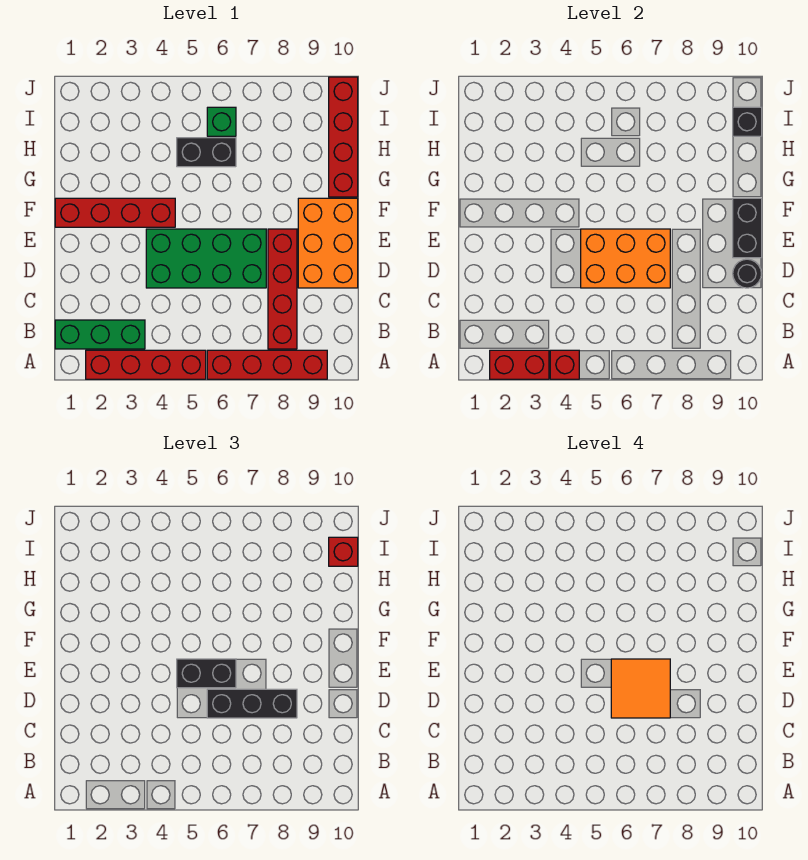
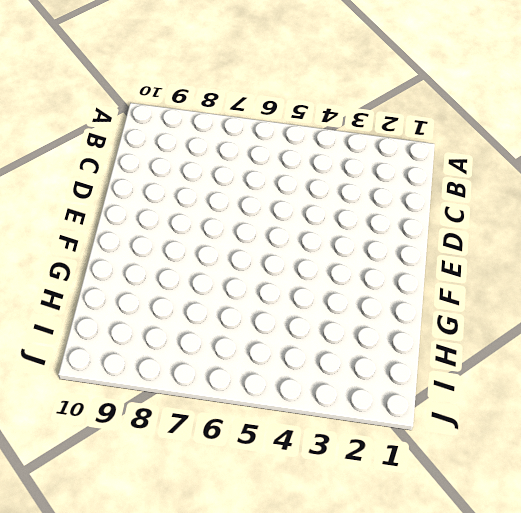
none -> red 1x4 brick [86,350,206,379]
none -> red 1x4 brick [207,350,327,379]
none -> green 1x3 brick [55,320,145,349]

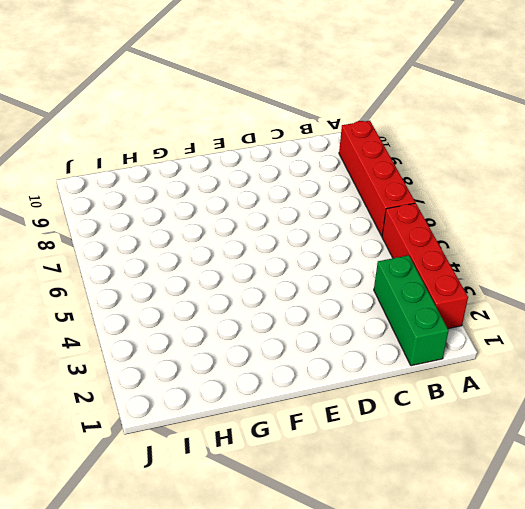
none -> red 1x4 brick [268,229,297,349]
none -> green 2x4 brick [146,229,266,288]
none -> orange 2x3 brick [298,198,358,288]

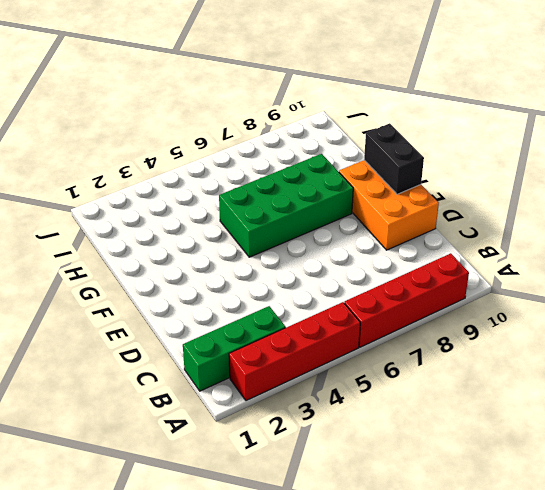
green 2x4 brick [219,154,353,257] -> green 2x4 brick moved to [146,229,266,288]
none -> red 1x4 brick [268,229,297,349]
none -> red 1x4 brick [55,198,175,227]
none -> red 1x4 brick [329,77,358,197]

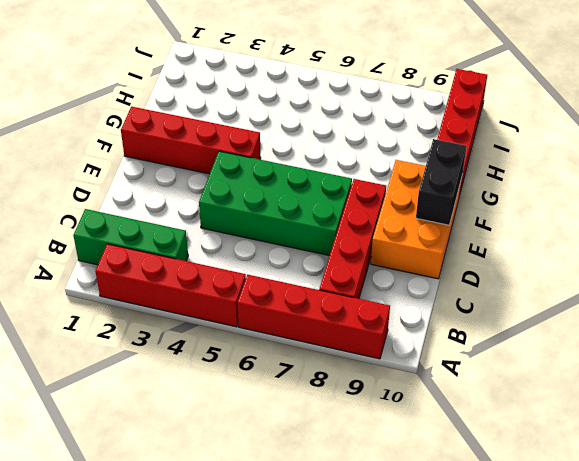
none -> black 1x2 brick [177,138,236,167]
none -> green 1x1 brick [207,107,236,136]
none -> red 1x2 brick [490,350,549,379]

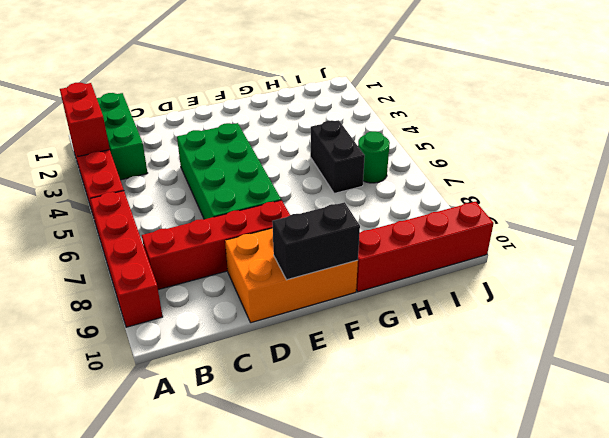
green 1x1 round brick [358,131,390,183] -> green 1x1 brick [207,107,236,136]
none -> red 1x4 brick [55,198,175,227]
none -> red 1x1 brick [550,350,579,379]
none -> orange 2x3 brick [581,229,670,288]

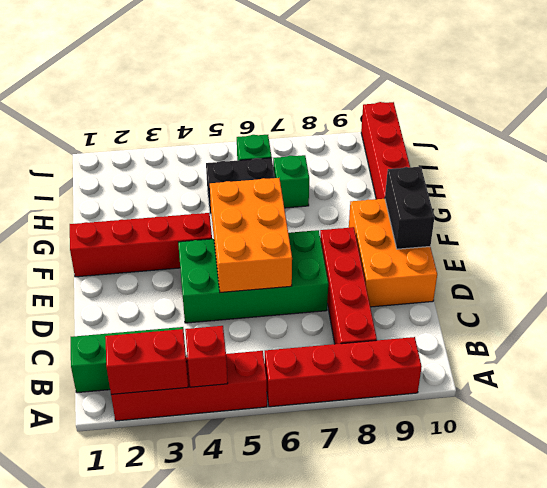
orange 2x3 brick [210,178,292,292] -> orange 2x3 brick turned to [581,229,670,288]
green 1x1 brick [273,155,309,208] -> none
none -> black 1x1 round brick [733,259,762,288]
none -> black 1x1 brick [733,107,762,136]
none -> black 1x3 brick [207,689,297,718]

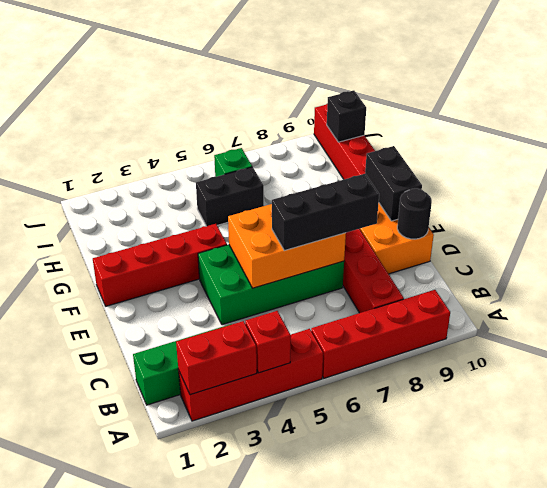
none -> black 1x2 brick [177,659,236,688]
none -> red 1x1 brick [329,537,358,566]
none -> orange 2x2 tile [611,659,670,718]

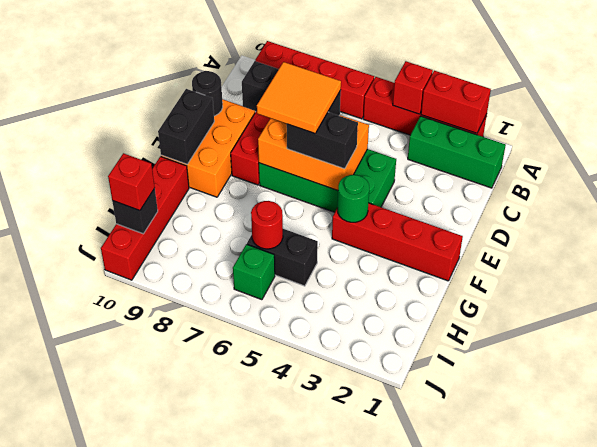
green 1x1 round brick [337,175,369,222] -> none
red 1x1 round brick [251,201,283,249] -> none

